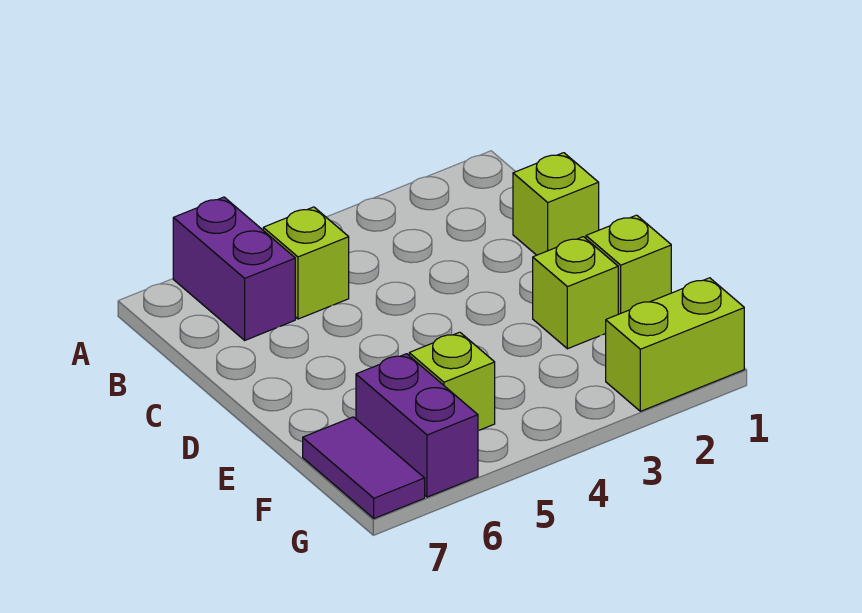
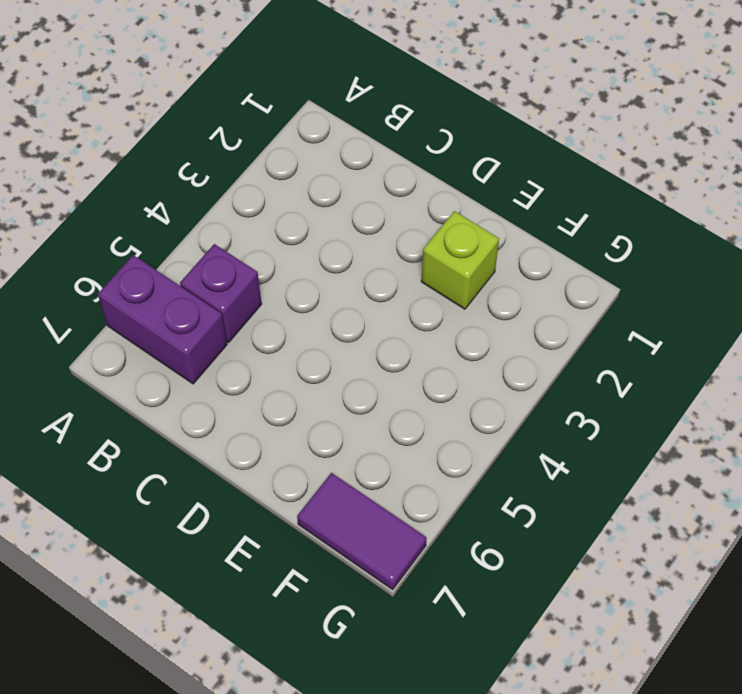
purple 1x1 brick [180,244,262,342] -> lime 1x1 brick [263,207,349,319]
none -> lime 1x1 brick [513,153,599,255]
none -> lime 1x1 brick [586,215,671,314]

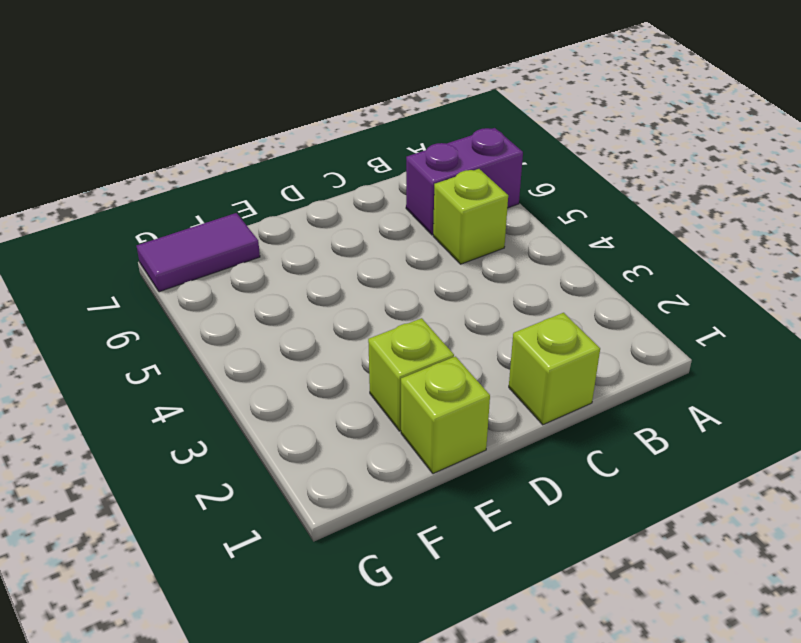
none -> lime 1x1 brick [409,332,495,431]
none -> purple 1x2 brick [356,354,478,497]

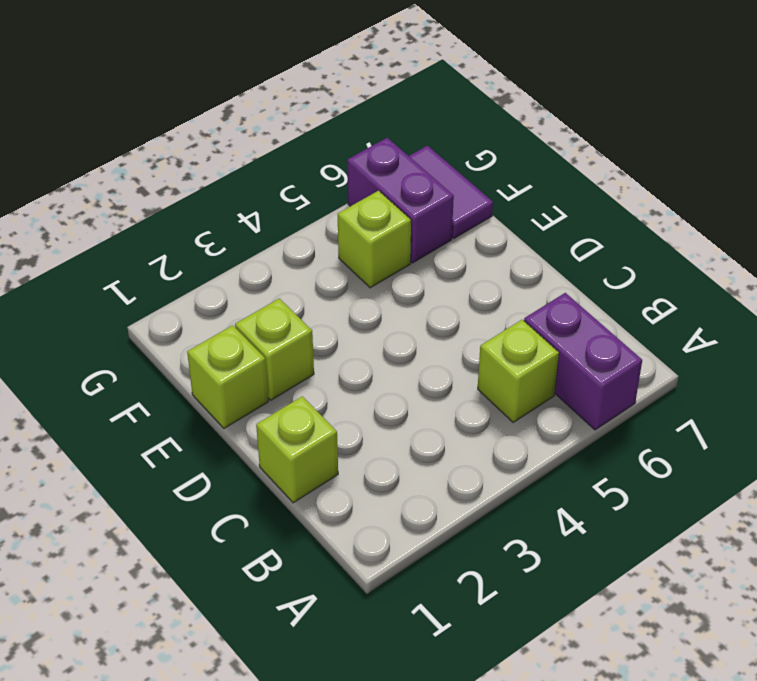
none -> lime 1x2 brick [606,278,744,411]

